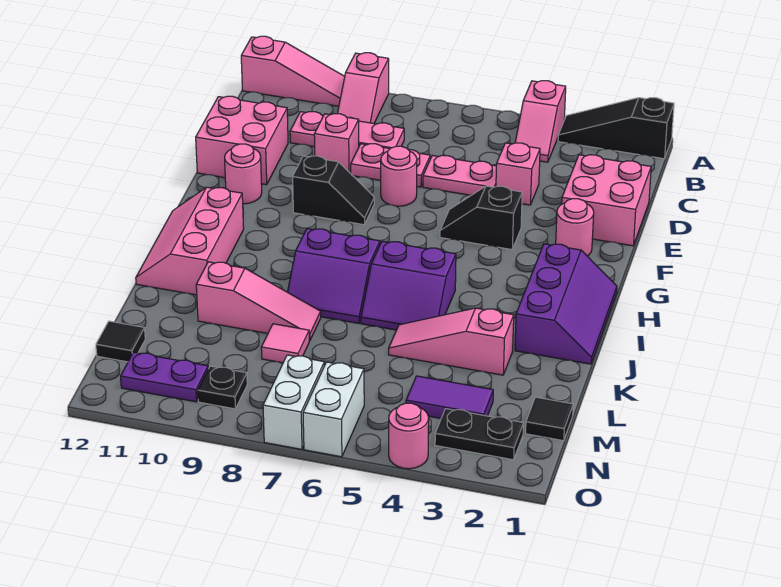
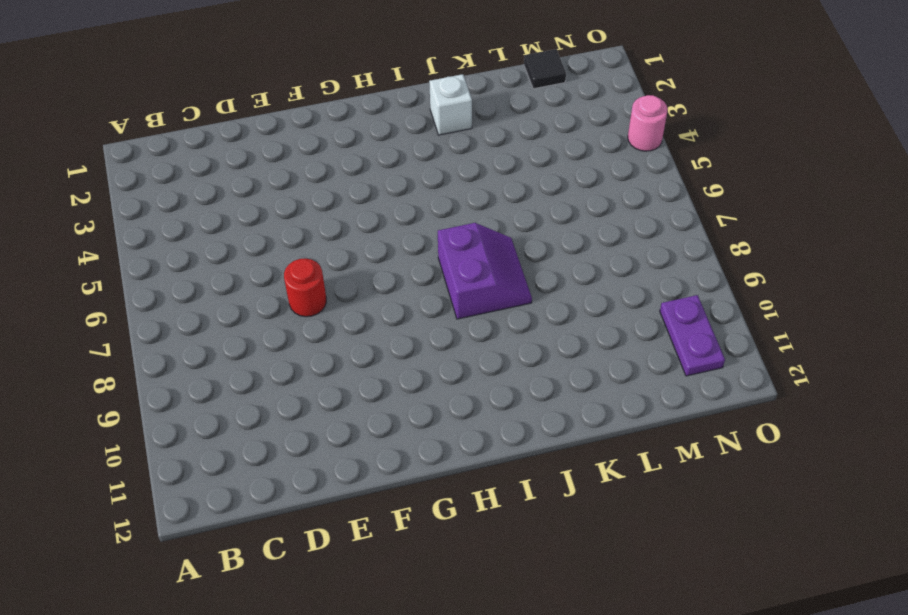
red 1x1 round brick [284,258,326,317] -> pink 1x1 round brick [381,146,417,206]
white 1x1 brick [429,74,472,135] -> purple 2x3 slope [515,244,617,364]
none -> black 1x3 slope [558,98,674,159]
none -> pink 1x2 slope [515,81,566,162]
none -> pink 1x2 slope [337,53,389,123]
none -> pink 1x3 slope [241,36,345,106]

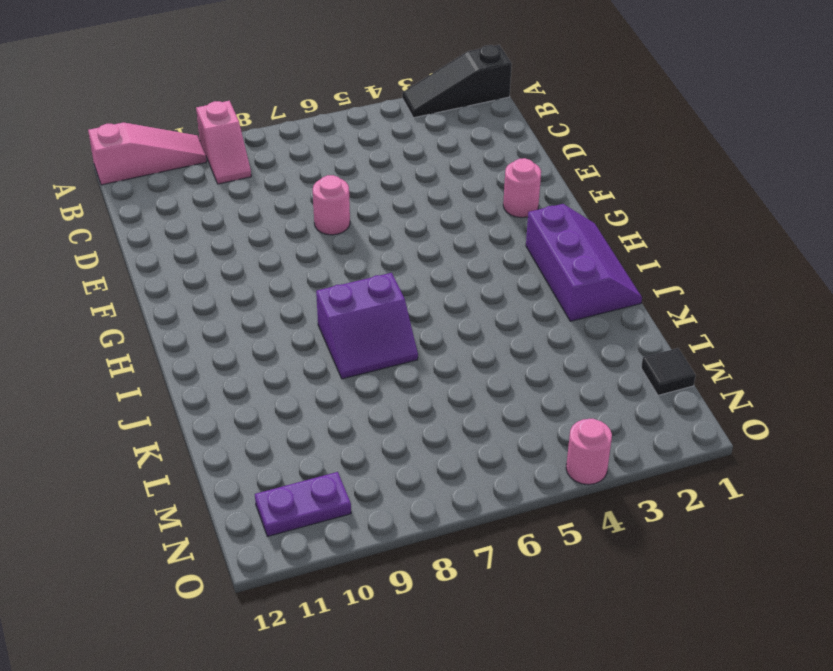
none -> pink 1x2 slope [515,81,566,162]
none -> pink 1x3 plate [290,112,404,148]
none -> pink 2x2 brick [562,155,651,246]
none -> pink 1x1 brick [496,143,540,205]

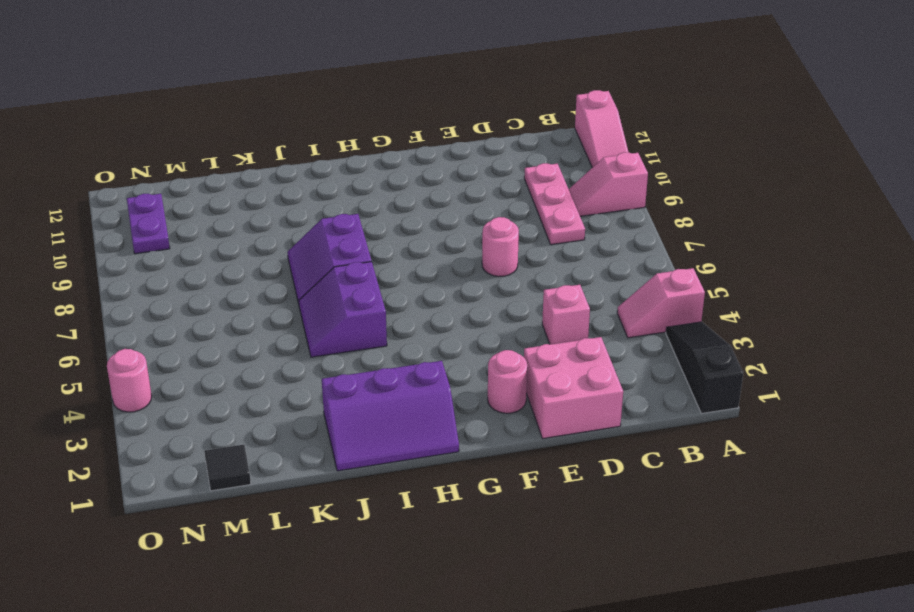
none -> pink 1x2 plate [423,155,496,195]
none -> pink 1x2 plate [351,144,430,187]
none -> pink 1x1 brick [314,114,359,173]
none -> pink 2x2 brick [196,96,288,185]

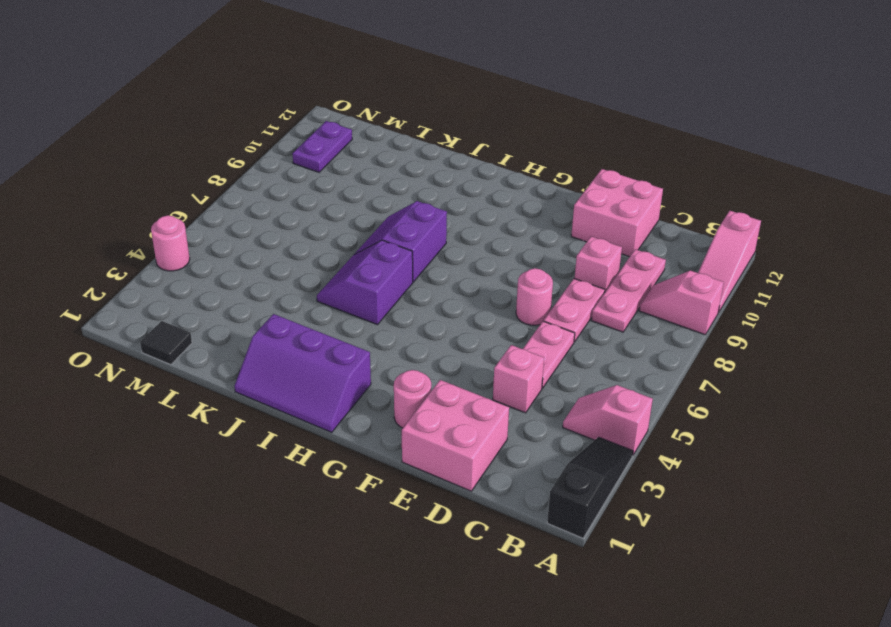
none -> black 1x2 slope [440,186,522,250]
none -> black 1x2 slope [293,156,374,225]
none -> pink 1x1 round brick [225,144,262,204]
none -> pink 2x3 slope [136,187,244,295]

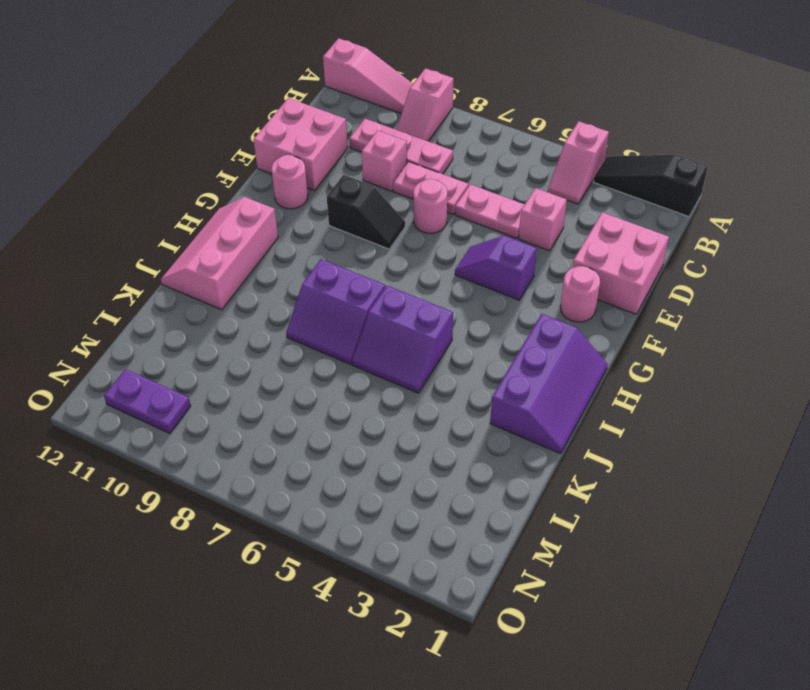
purple 1x2 slope [455,236,537,300] -> black 1x2 slope [440,186,522,250]
none -> pink 1x3 slope [389,308,514,375]
none -> pink 1x3 slope [196,262,321,341]
none -> pink 1x1 tile [261,324,309,363]
none -> black 1x1 tile [526,397,573,441]

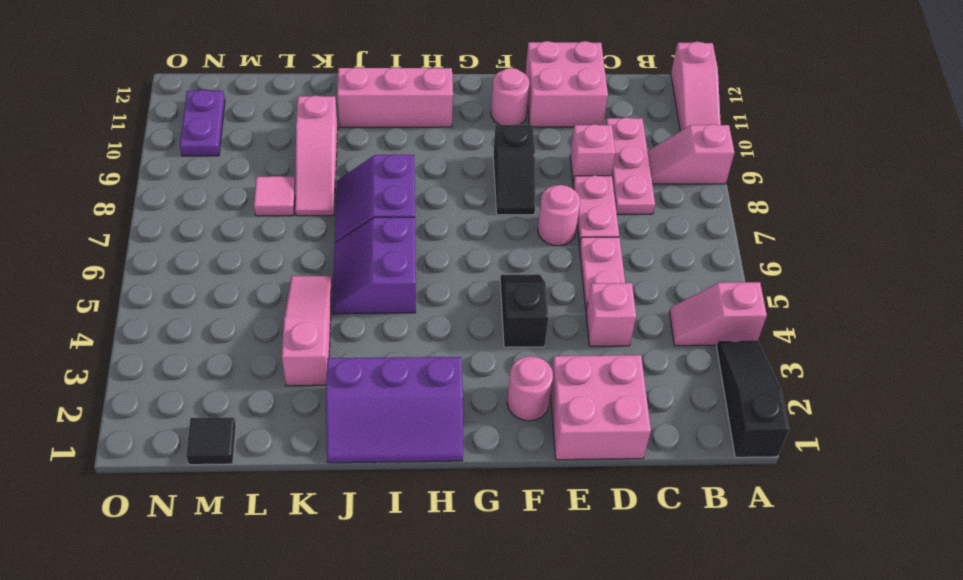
none -> purple 1x2 tile [406,376,493,418]
none -> black 1x1 tile [96,321,145,362]
none -> black 1x2 plate [435,409,524,460]
none -> white 1x2 brick [303,362,364,457]

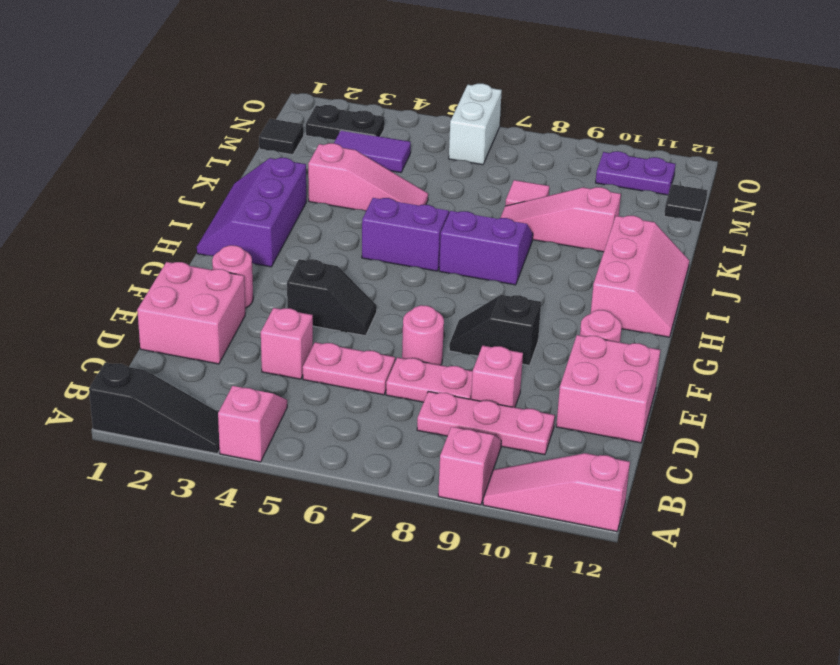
none -> white 1x2 brick [263,355,325,449]
none -> black 1x1 plate [198,366,247,409]
none -> pink 1x1 round brick [389,403,429,469]

